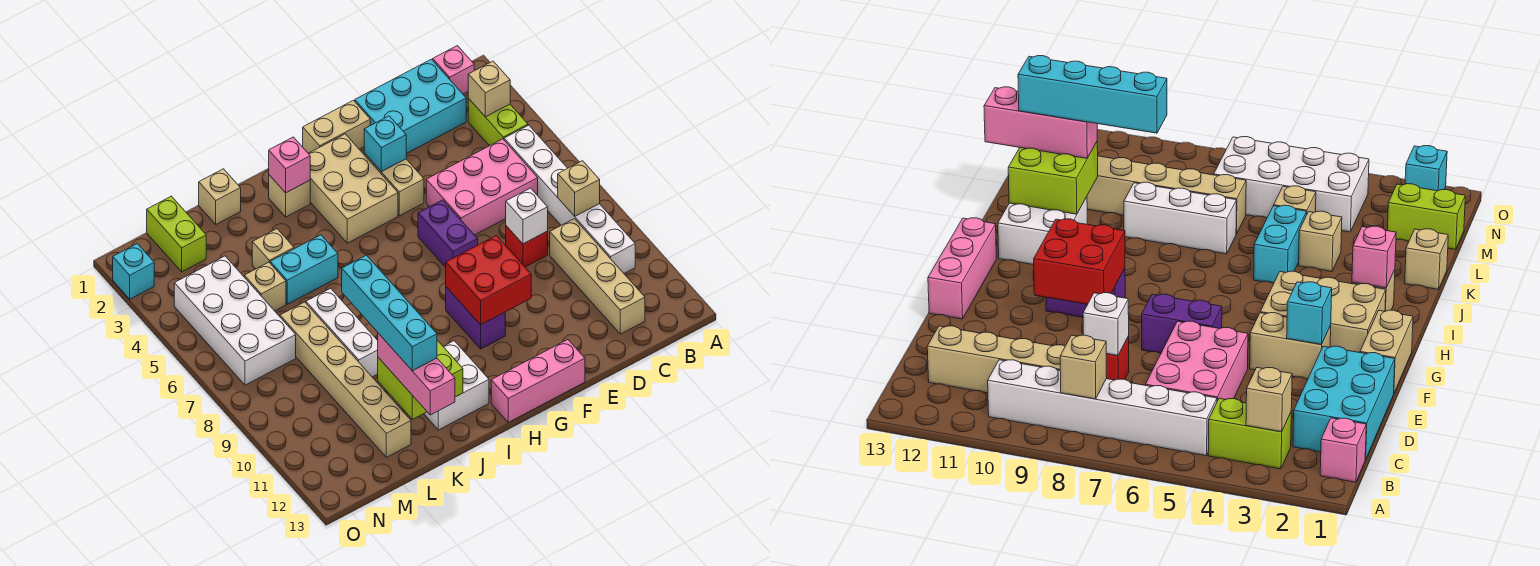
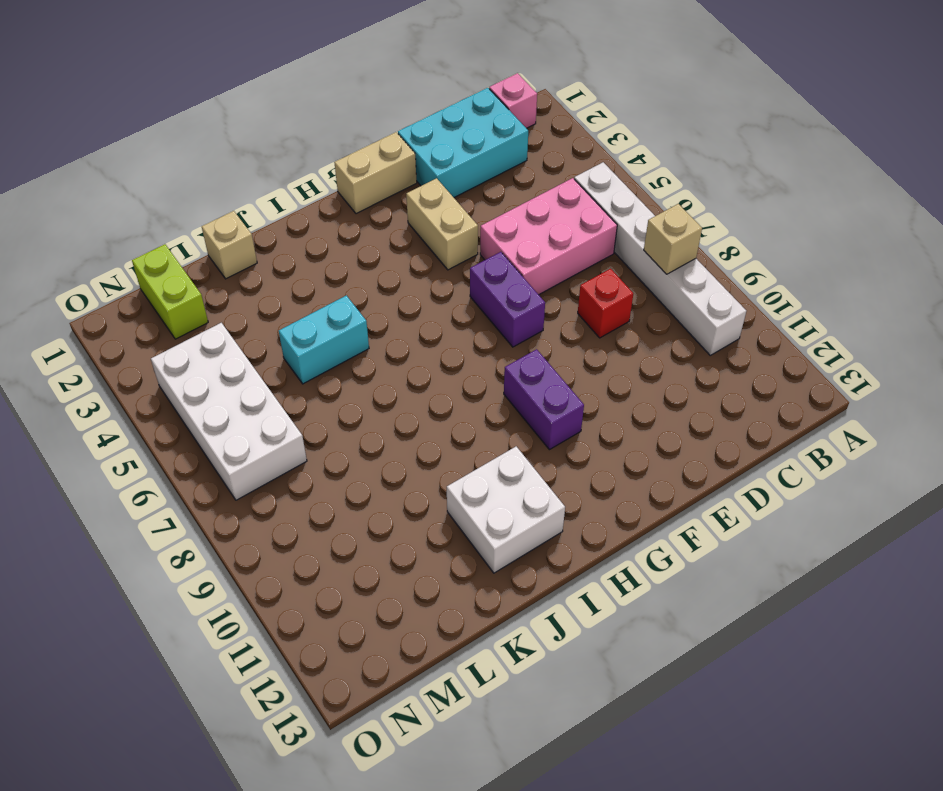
none -> lime 1x2 brick [468,99,528,146]
none -> tan 1x4 brick [550,219,645,334]
none -> pink 1x3 brick [491,340,585,422]
none -> tan 2x3 brick [308,134,398,243]

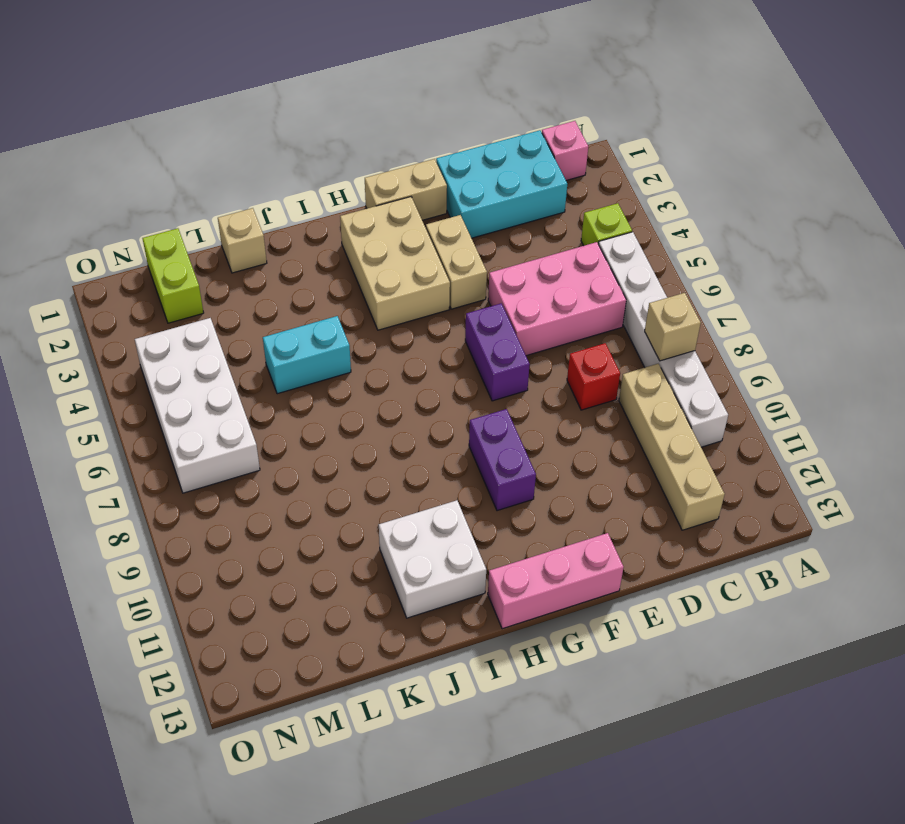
lime 1x1 brick [581,203,632,246] -> lime 1x2 brick [468,99,528,146]
none -> tan 1x1 brick [269,175,310,217]
none -> tan 1x1 brick [252,229,294,269]
none -> white 1x3 brick [306,288,378,377]
none -> tan 1x1 brick [244,262,286,311]

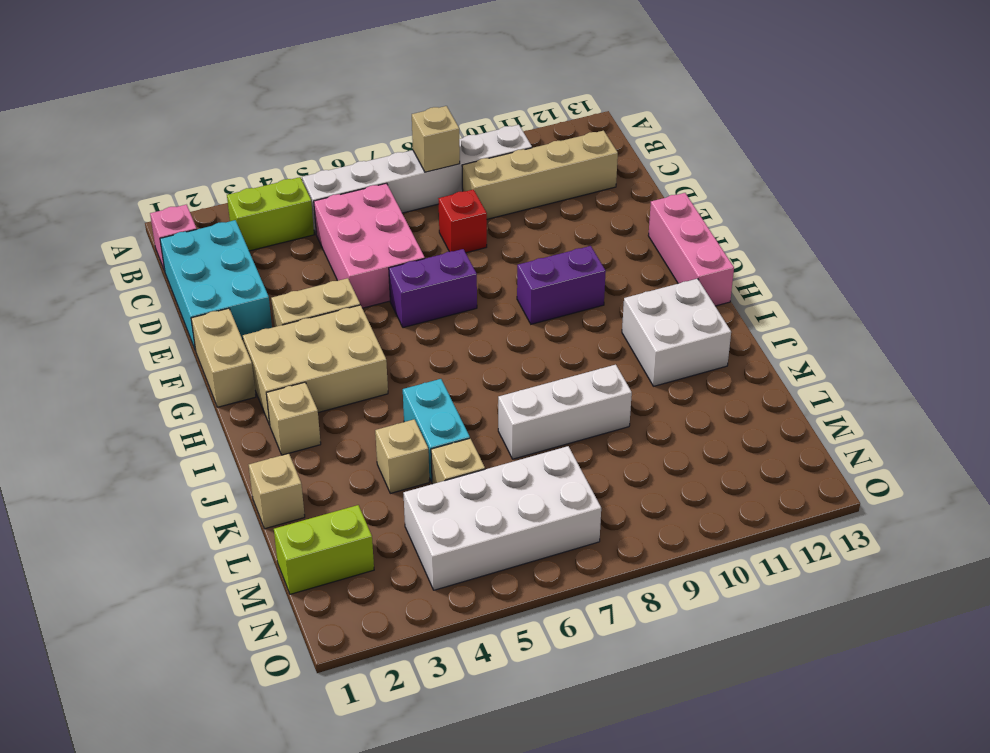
none -> tan 1x6 brick [280,302,411,457]
none -> cyan 1x1 brick [113,244,154,299]
none -> tan 1x1 brick [468,61,510,117]
none -> white 1x1 brick [506,188,548,244]

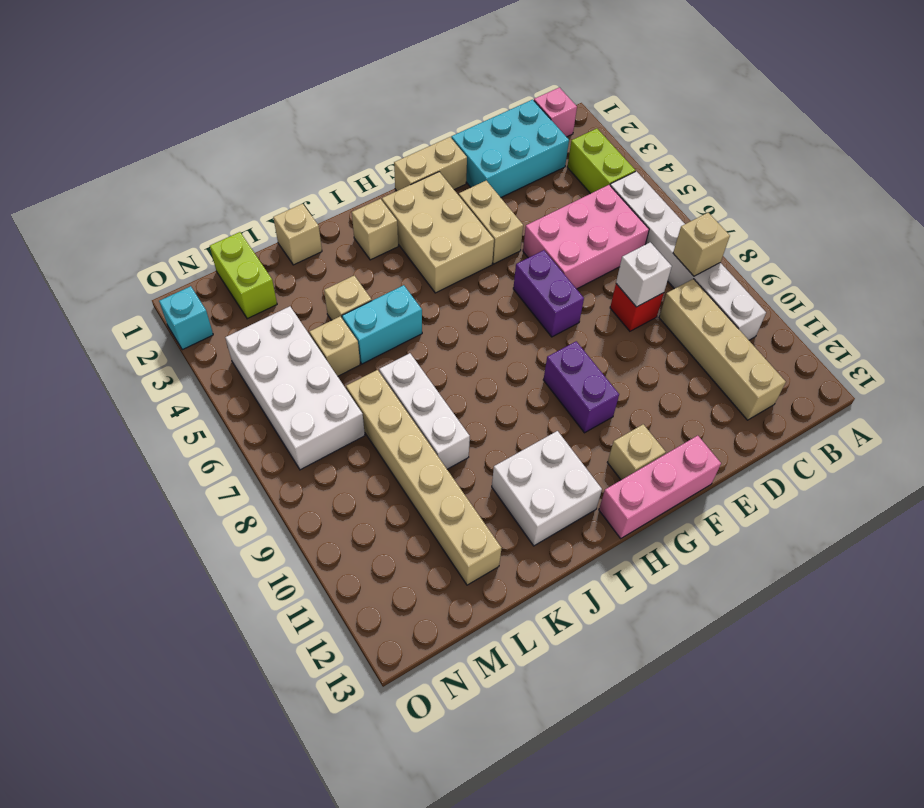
tan 1x1 brick [607,424,666,480] -> tan 1x1 brick moved to [468,61,510,117]
none -> cyan 1x1 brick [364,116,406,172]
none -> red 2x2 brick [446,235,531,325]
none -> pink 1x1 brick [269,137,310,193]
none -> lime 2x2 brick [378,340,463,419]

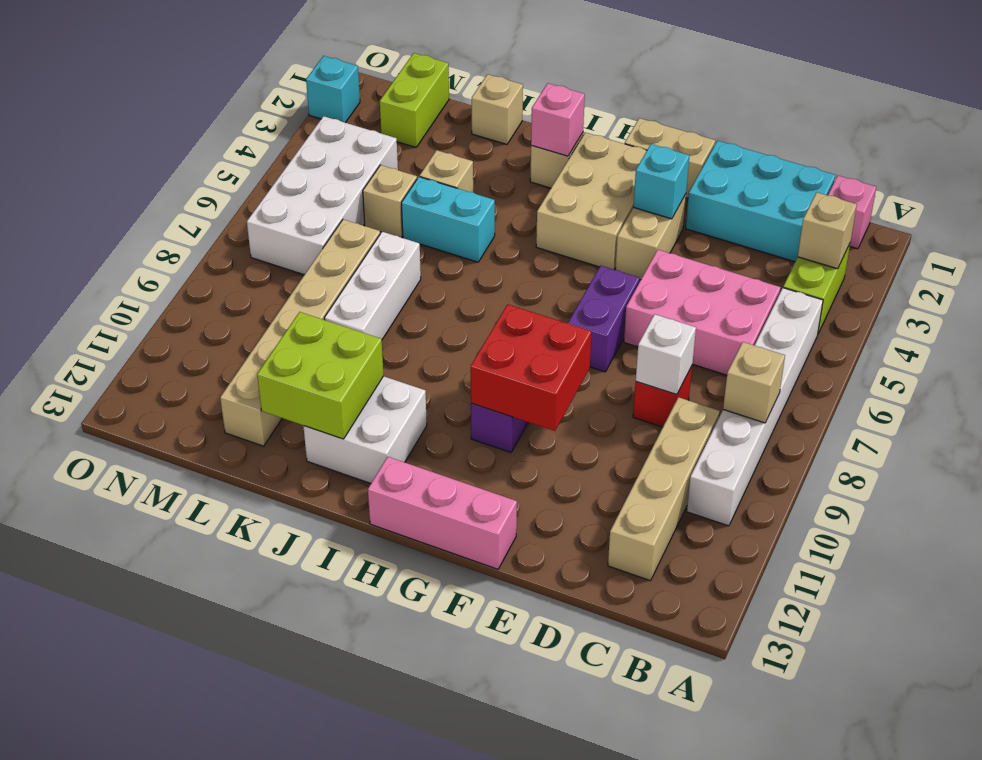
none -> pink 1x3 brick [378,333,455,415]
none -> cyan 1x4 brick [342,255,437,371]

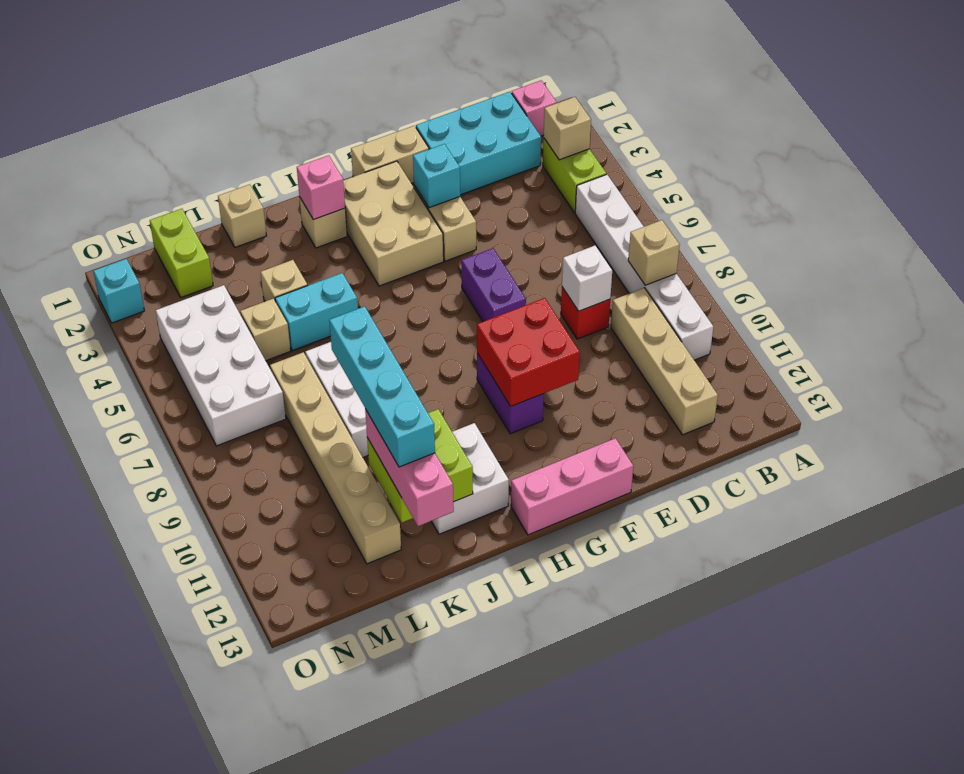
none -> pink 2x3 brick [426,139,538,235]

